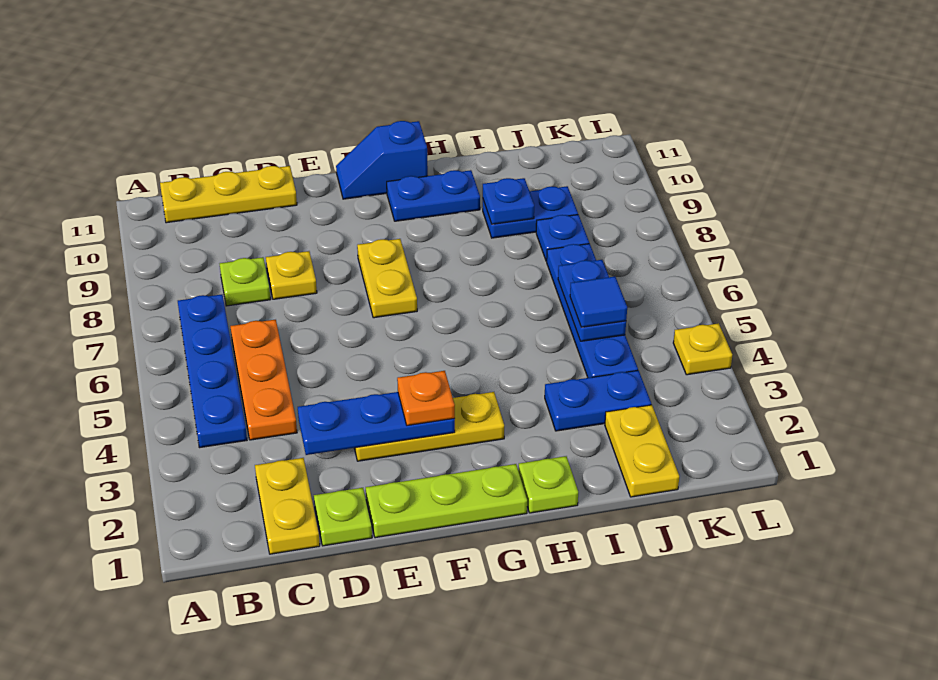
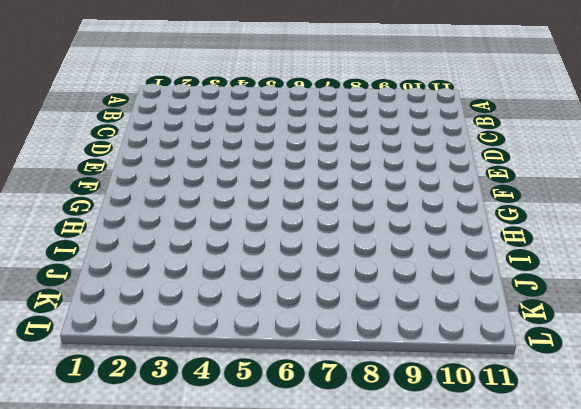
none -> blue 1x4 plate [178,294,247,448]
none -> yellow 1x3 plate [160,166,297,223]
none -> yellow 1x2 plate [255,458,320,554]

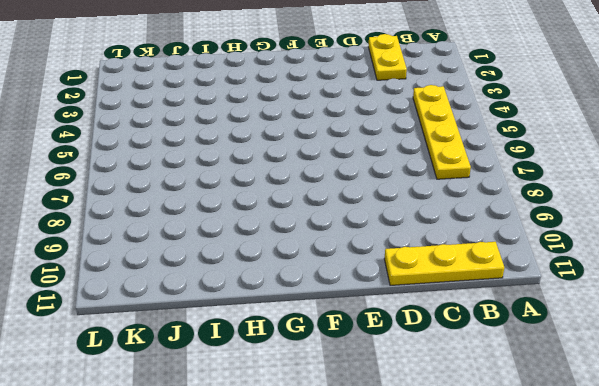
yellow 1x4 plate [413,85,471,179] -> blue 1x4 plate [178,294,247,448]
none -> orange 1x3 plate [230,320,297,440]
none -> lime 1x1 plate [220,257,271,306]
none -> lime 1x1 plate [314,488,372,546]

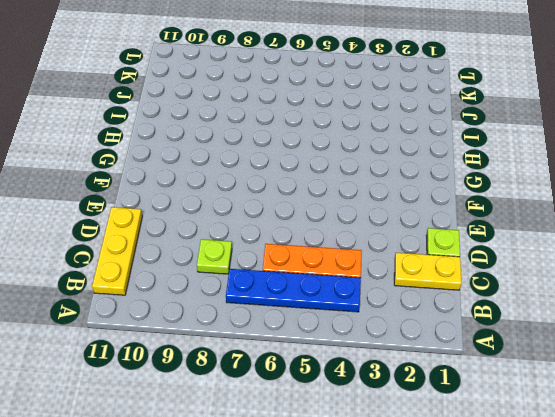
none -> yellow 1x1 plate [266,251,317,299]
none -> lime 1x3 plate [366,464,527,538]
none -> yellow 1x3 plate [354,392,504,461]

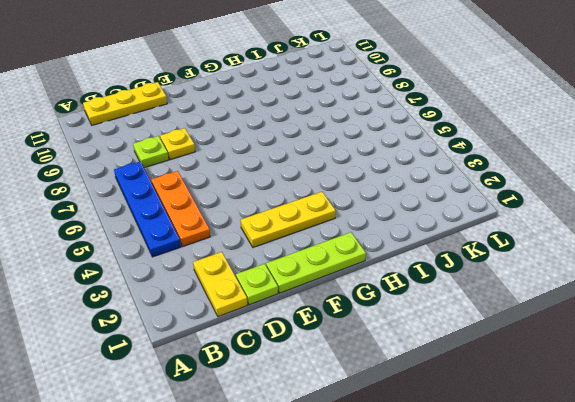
none -> yellow 1x2 plate [357,239,417,318]
none -> blue 1x2 slope [336,121,428,199]
none -> blue 1x2 plate [387,170,480,221]

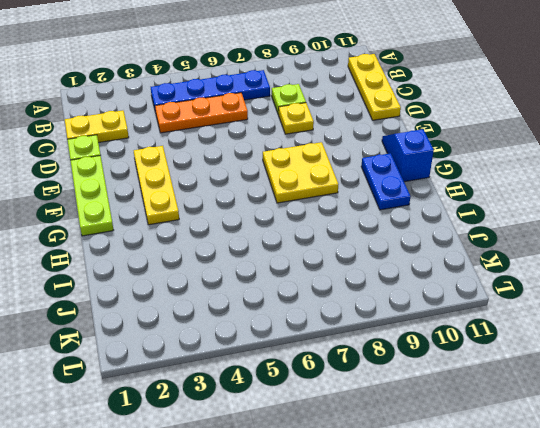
yellow 2x2 plate [263,142,338,203] -> yellow 1x2 plate [357,239,417,318]
none -> lime 1x1 plate [518,456,578,513]
none -> blue 1x2 plate [545,370,651,431]
none -> blue 1x2 plate [483,186,578,238]

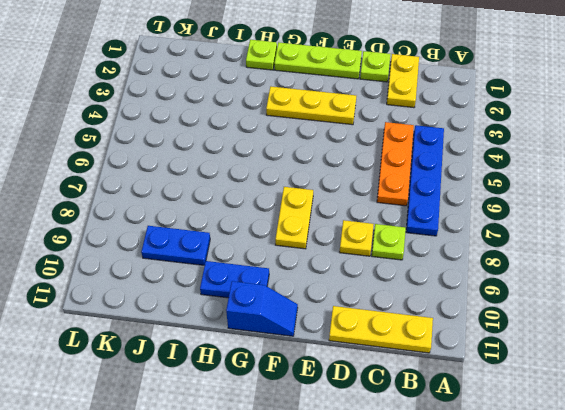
none -> blue 1x2 plate [545,370,651,431]
none -> yellow 1x2 plate [605,405,679,497]
none -> blue 1x4 plate [547,244,638,378]

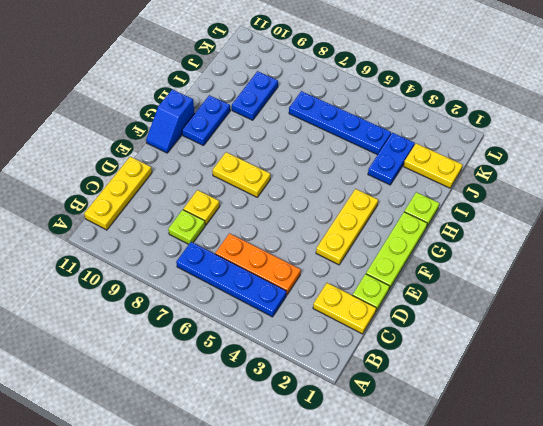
none -> blue 1x1 plate [536,215,589,261]
none -> yellow 1x1 plate [673,323,732,375]
none -> blue 1x3 plate [298,392,455,455]

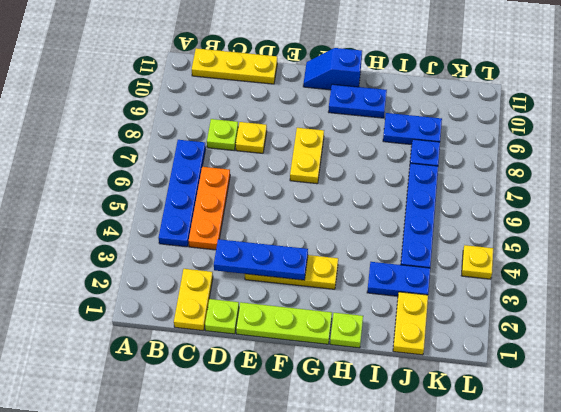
none -> blue 1x1 plate [483,178,534,224]
none -> blue 1x2 plate [558,260,626,341]
none -> orange 1x1 plate [397,371,455,425]

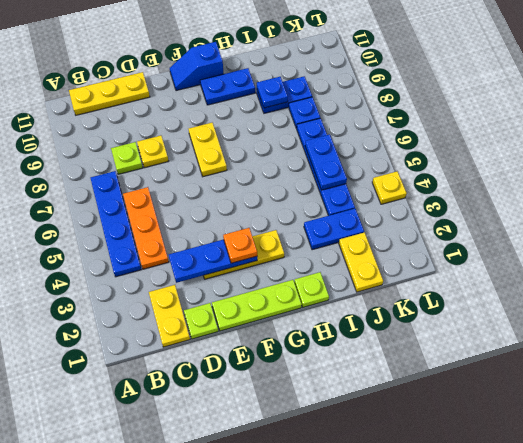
none -> blue 1x1 tile [570,277,627,327]

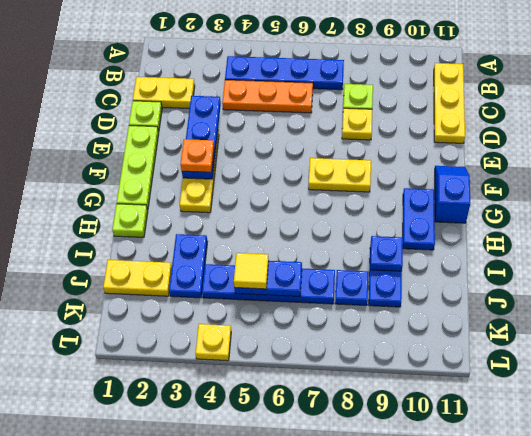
yellow 1x1 tile [234,253,269,289] -> blue 1x1 tile [570,277,627,327]

